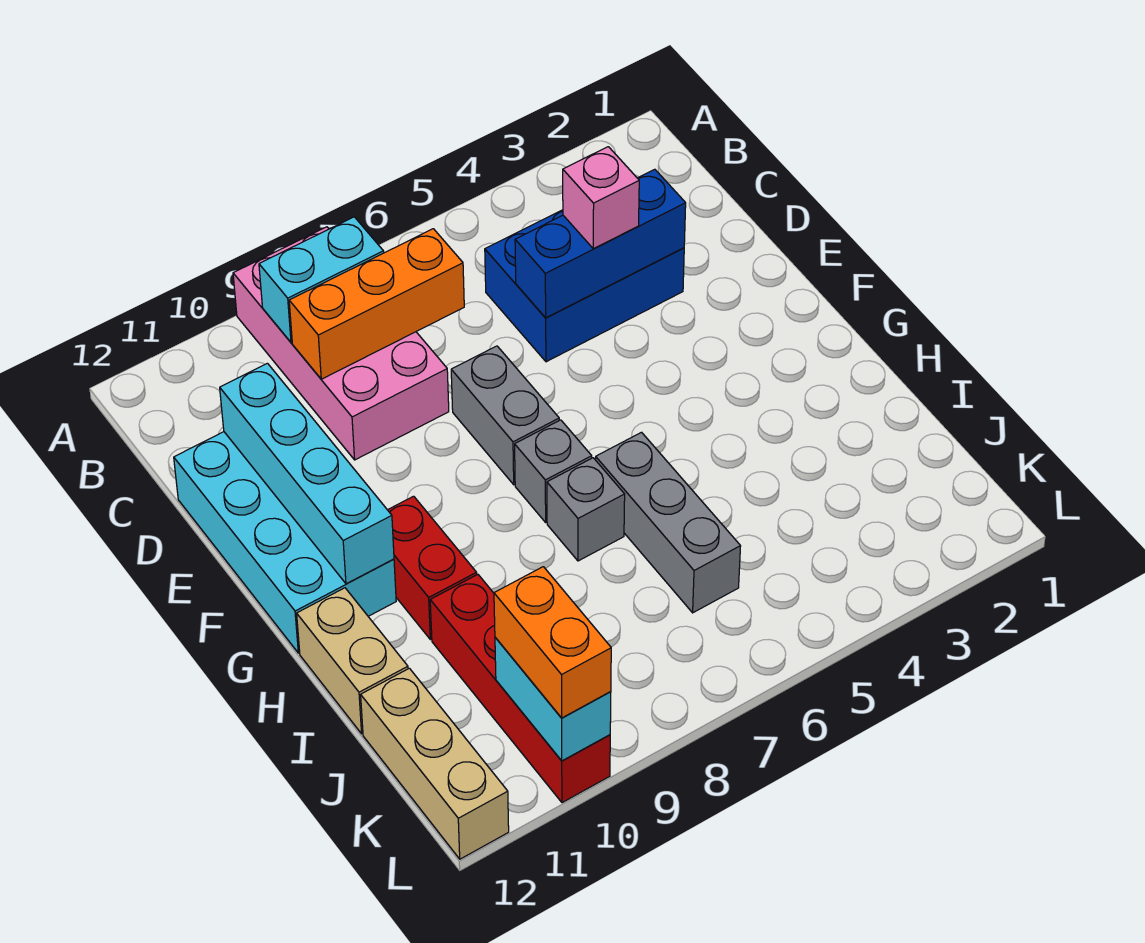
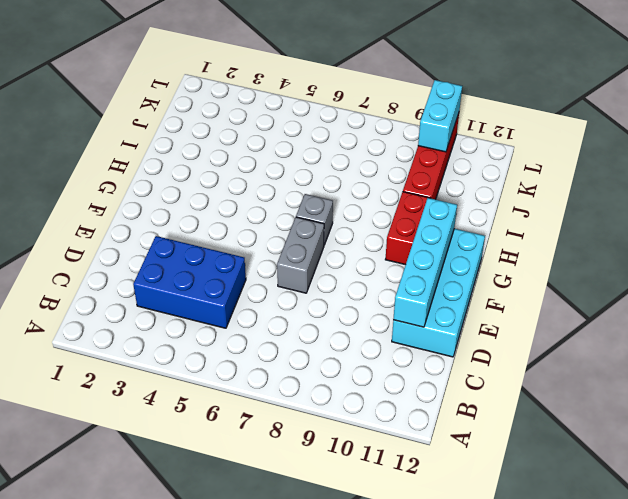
none -> pink 2x4 brick [233,227,449,460]
none -> grey 1x3 brick [596,432,741,613]
none -> grey 1x1 brick [547,458,625,561]

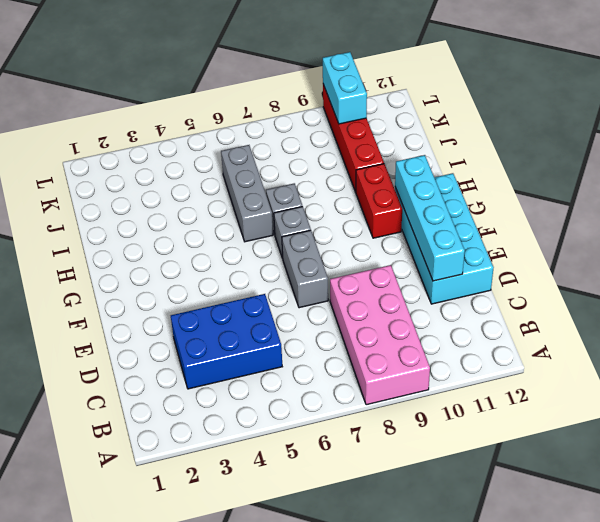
none -> tan 1x2 brick [297,588,408,734]
none -> tan 1x3 brick [361,668,509,859]
none -> cyan 1x2 brick [259,217,384,342]

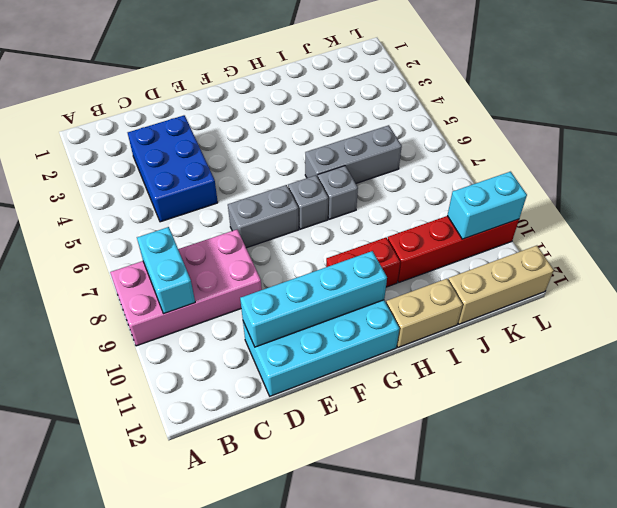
none -> orange 1x3 brick [289,229,464,379]
none -> blue 1x3 brick [515,169,686,318]
none -> pink 1x1 brick [563,147,639,249]

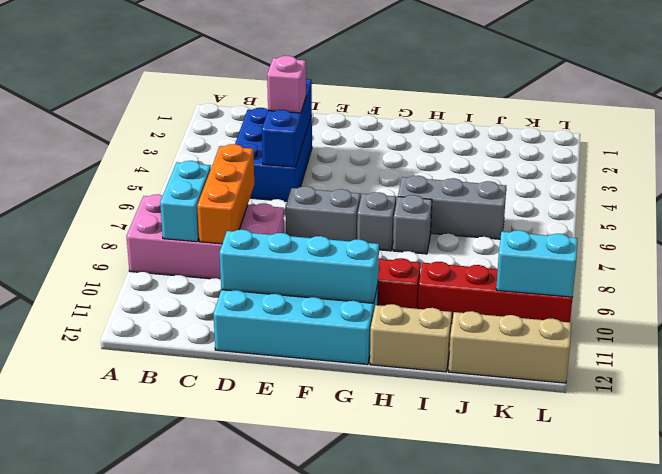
none -> orange 1x2 brick [494,567,611,718]

